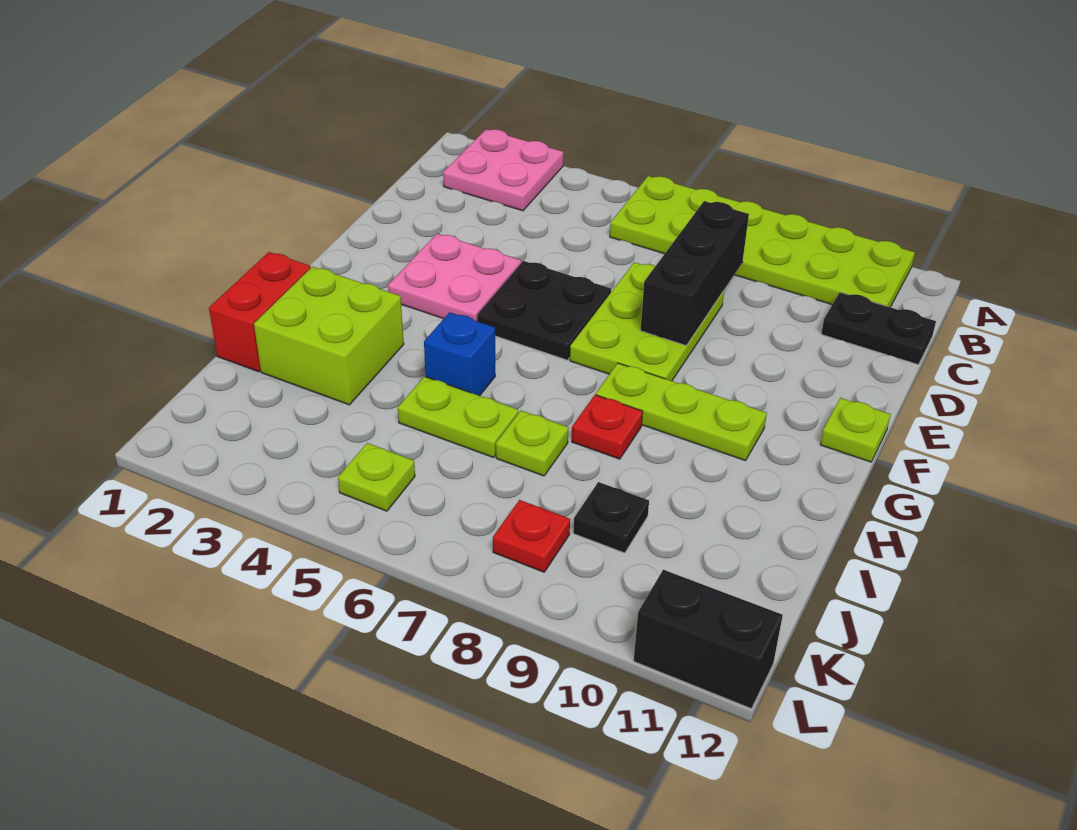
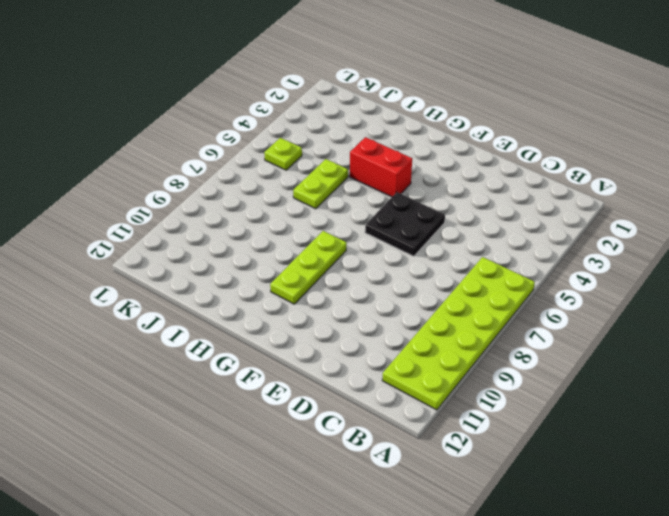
red 1x2 brick [350,137,412,197] -> red 1x2 brick moved to [209,252,311,372]
none -> pink 2x2 plate [443,129,563,211]
none -> black 1x2 plate [821,292,936,365]
none -> lime 2x3 plate [570,262,724,381]

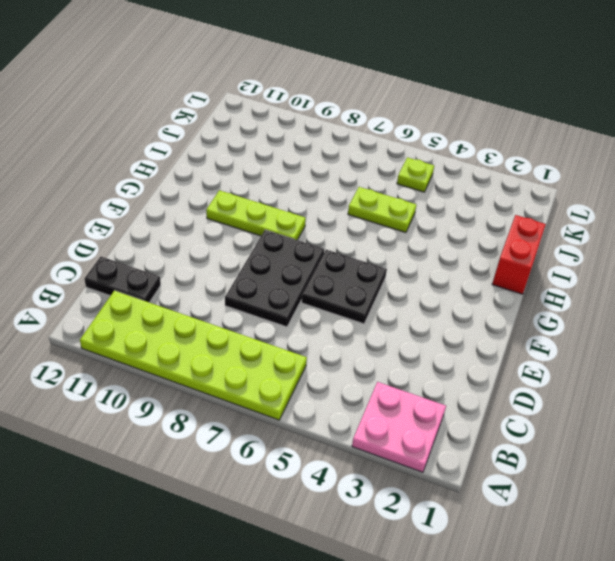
black 2x3 plate [225,230,324,327] -> lime 2x3 plate [570,262,724,381]
none -> pink 2x2 plate [388,234,521,321]
none -> lime 1x1 plate [820,398,891,462]
none -> lime 2x2 brick [254,267,404,405]

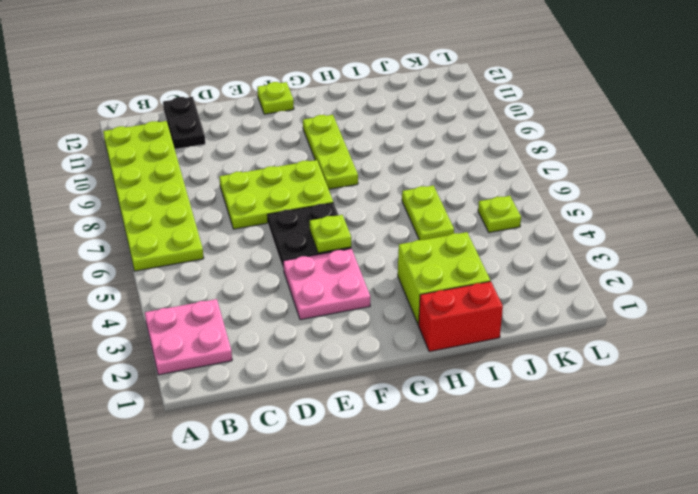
lime 1x1 plate [310,215,351,253] -> lime 1x1 plate moved to [496,411,569,476]
none -> blue 1x1 brick [424,312,495,396]
none -> red 1x1 plate [572,395,643,459]
none -> black 1x1 plate [573,482,649,553]

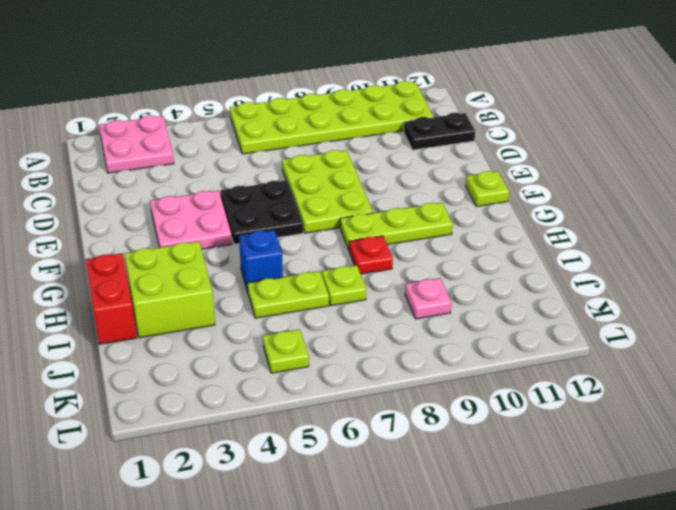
pink 1x1 plate [405,278,452,319] -> black 1x1 plate [573,482,649,553]
none -> red 1x1 plate [493,500,570,572]
none -> black 1x2 brick [634,570,783,709]
none -> black 1x3 brick [640,201,749,346]

